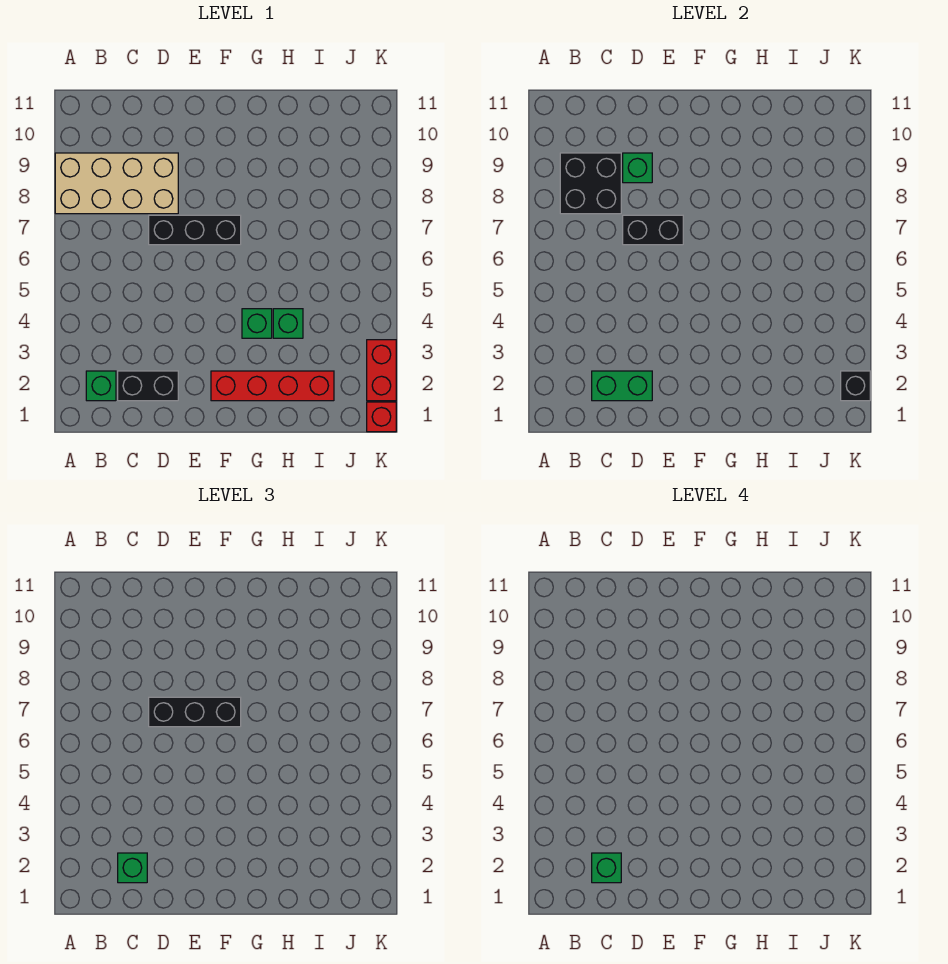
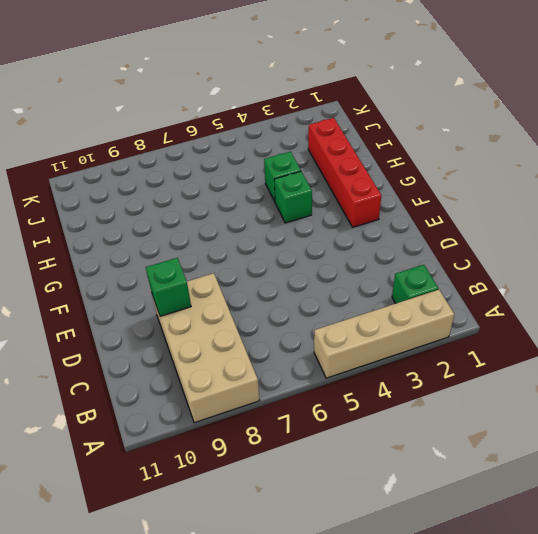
tan 1x4 brick [314,290,454,378] -> none
none -> black 1x2 brick [118,371,178,401]
none -> black 1x3 brick [149,215,241,245]
none -> red 1x1 brick [367,402,396,432]

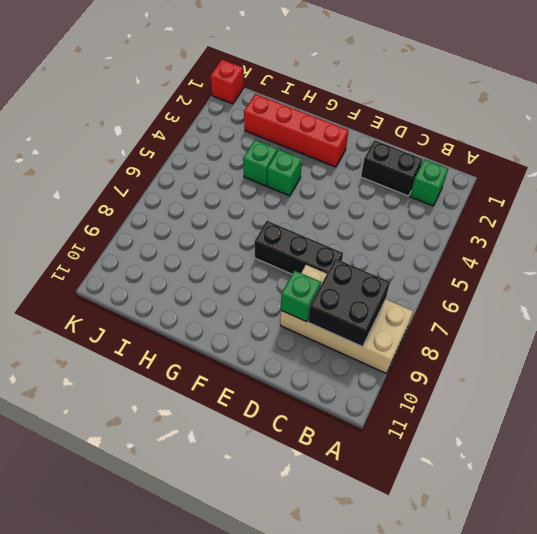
none -> red 1x2 brick [367,340,396,401]
none -> green 1x2 brick [592,371,652,401]
none -> black 1x2 brick [623,215,683,245]

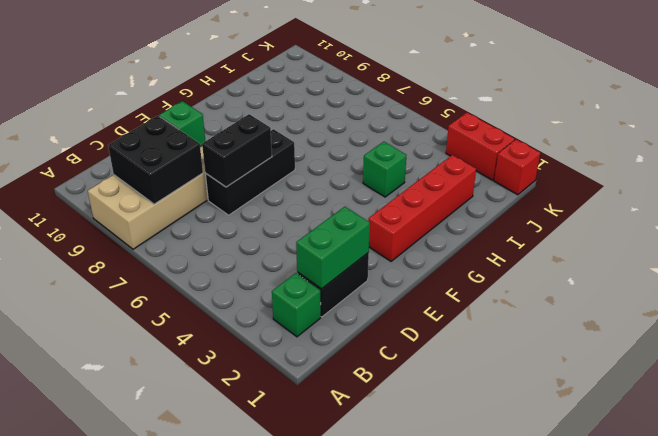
none -> green 1x1 brick [242,309,272,338]
none -> black 1x1 brick [841,371,870,401]
none -> green 1x1 brick [118,853,147,883]

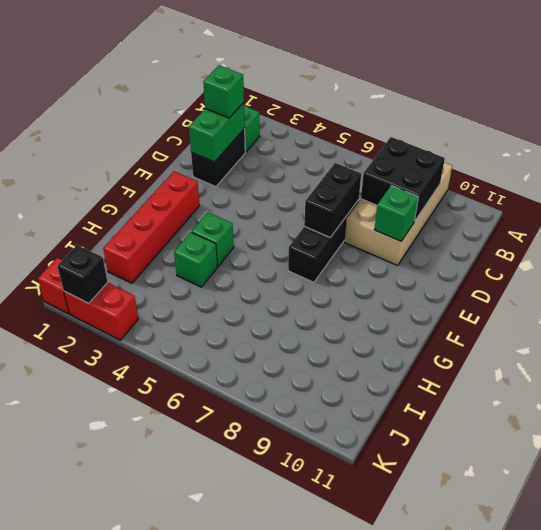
none -> black 1x3 brick [149,697,241,727]
none -> green 1x1 brick [592,853,621,883]

